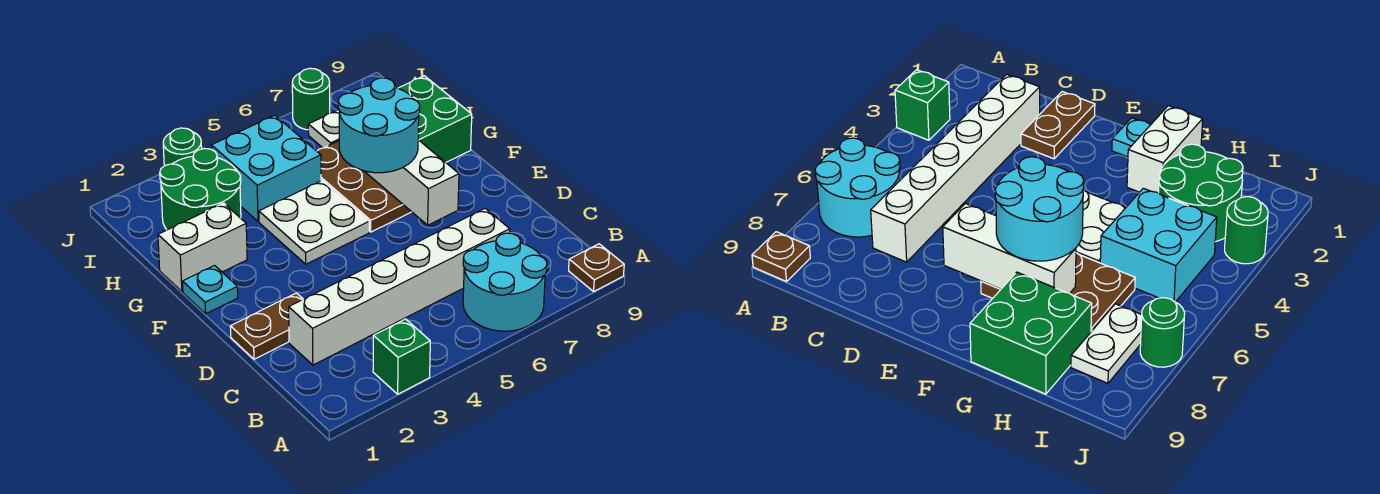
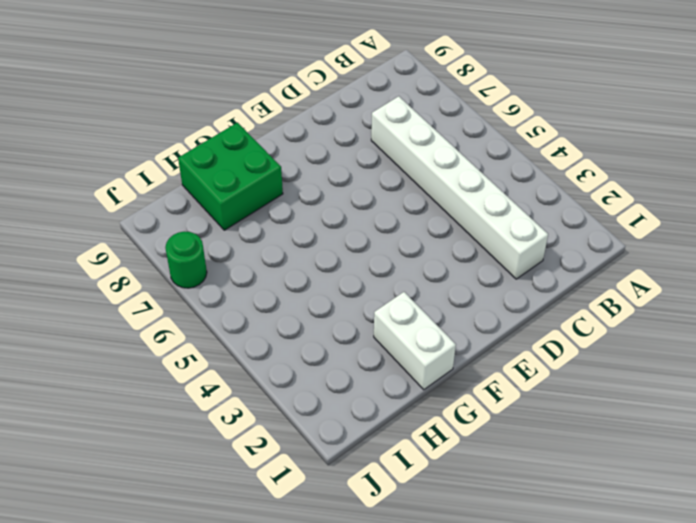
none -> green 1x1 brick [373,319,430,394]
none -> cyan 2x2 round brick [463,233,547,331]
none -> brown 1x1 plate [569,244,624,292]

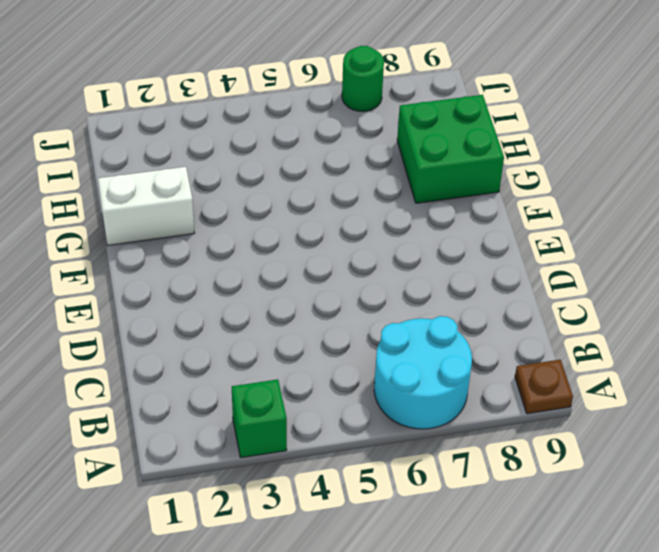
none -> white 1x6 brick [289,208,510,365]
none -> brown 1x2 plate [230,293,303,359]
none -> cyan 1x1 plate [183,266,238,314]

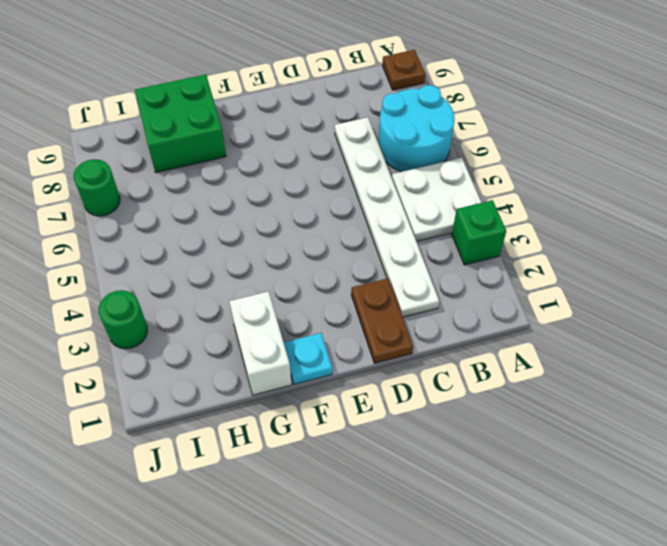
white 2x2 plate [392,158,482,242] -> white 2x2 plate moved to [259,181,369,264]
white 1x6 plate [335,117,439,317] -> white 1x6 brick [289,208,510,365]
none -> brown 2x3 plate [317,141,411,232]
none -> green 2x2 round brick [160,149,241,230]
none -> cyan 2x2 brick [212,115,321,222]

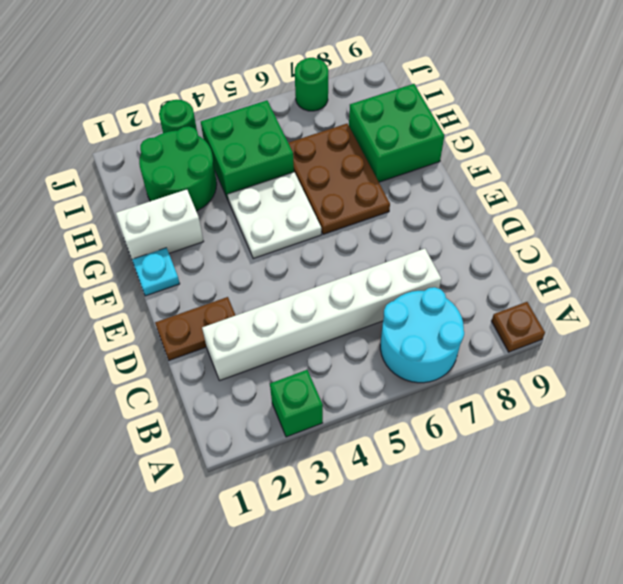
green 2x2 brick [201,100,294,199] -> cyan 2x2 brick [212,115,321,222]
none -> white 1x2 plate [308,110,339,148]
none -> white 1x3 brick [365,140,459,225]
none -> cyan 2x2 round brick [338,78,420,173]

